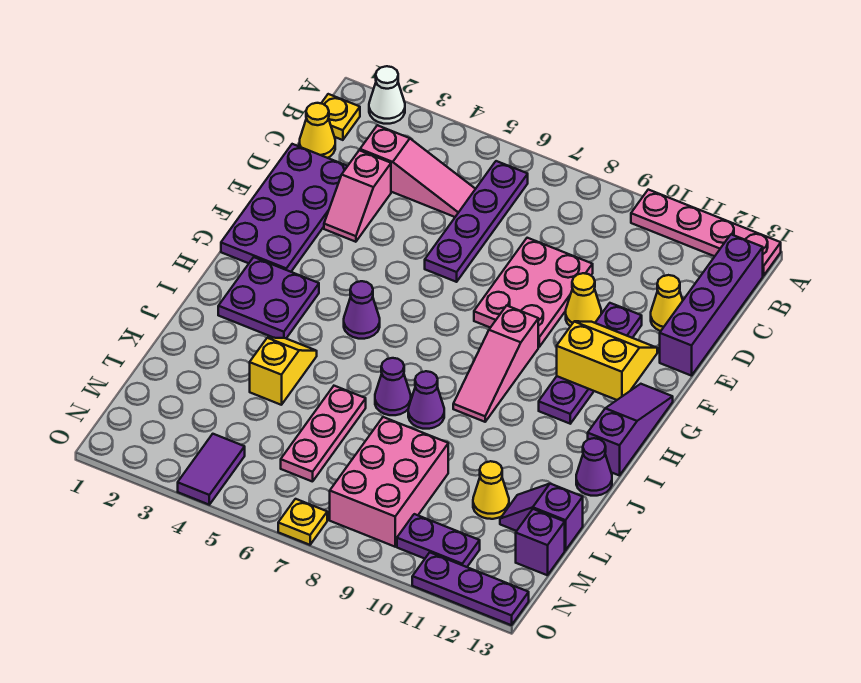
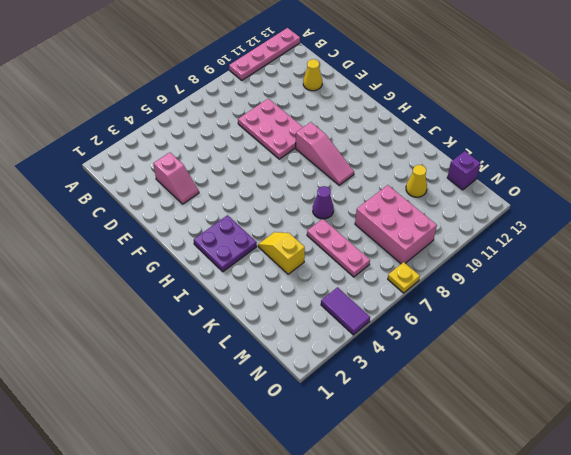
none -> white 1x1 cone [369,66,405,124]
none -> yellow 1x1 plate [321,94,360,140]
none -> purple 1x4 plate [425,161,528,282]
none -> purple 1x4 brick [660,234,763,376]

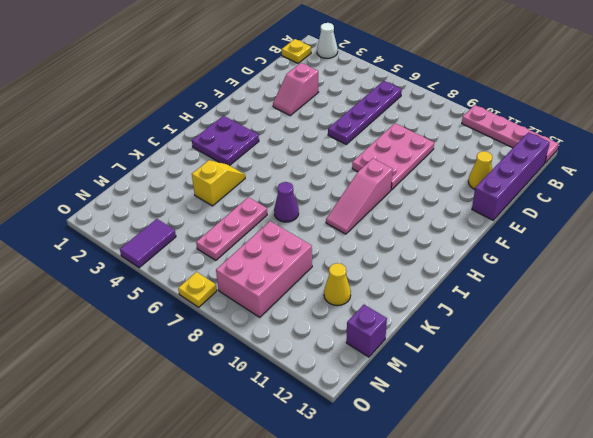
none -> yellow 1x1 cone [299,103,335,158]
none -> pink 1x3 slope [360,125,475,217]
none -> purple 2x4 plate [221,144,347,272]
none -> yellow 1x1 cone [566,273,601,326]

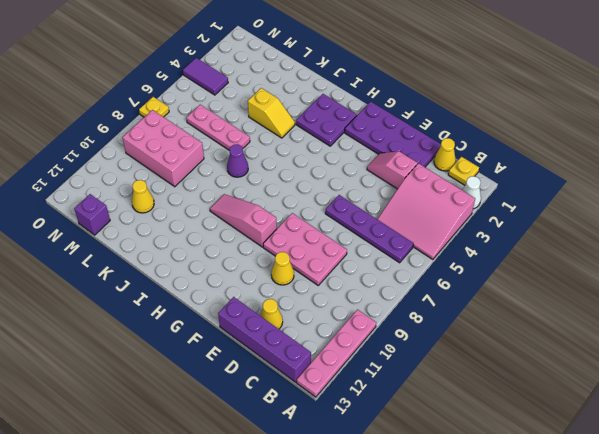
pink 3x3 slope [377,163,475,259] -> pink 1x3 slope [360,125,475,217]
none -> purple 1x4 plate [539,303,642,424]
none -> purple 1x3 slope [588,384,673,475]
none -> purple 1x1 cone [344,281,380,339]
none -> purple 1x1 cone [408,371,444,429]

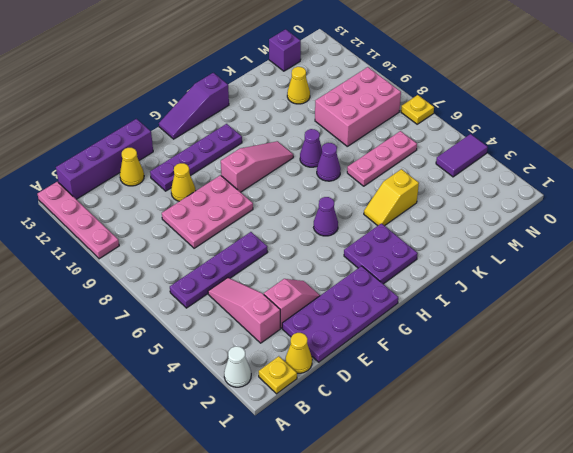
none -> purple 1x1 cone [576,438,612,496]
none -> purple 1x2 slope [500,484,583,550]
none -> purple 1x2 plate [397,514,480,567]
none -> purple 1x3 plate [412,553,529,625]

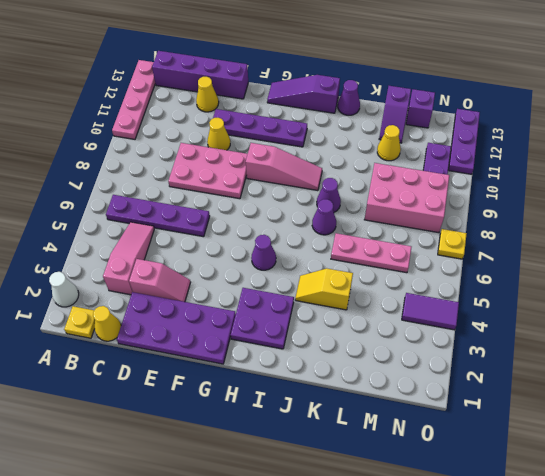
none -> yellow 2x2 slope [557,321,657,400]

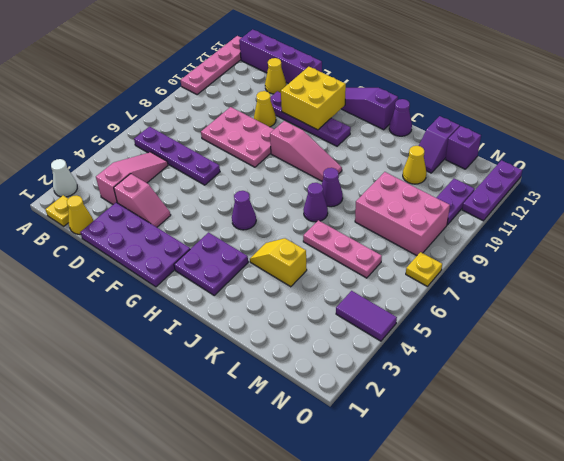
yellow 2x2 brick [281,67,346,130] -> yellow 2x2 slope [557,321,657,400]

